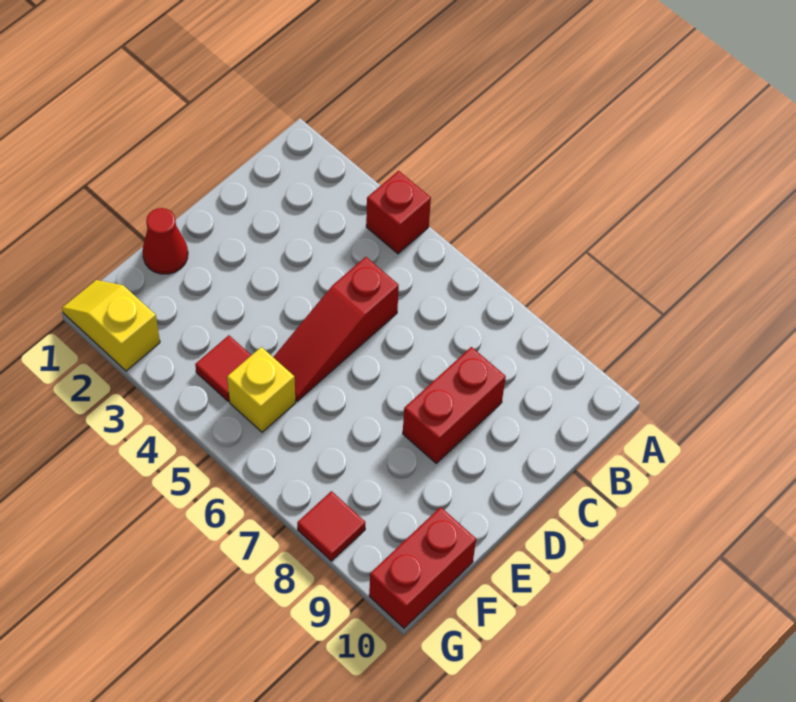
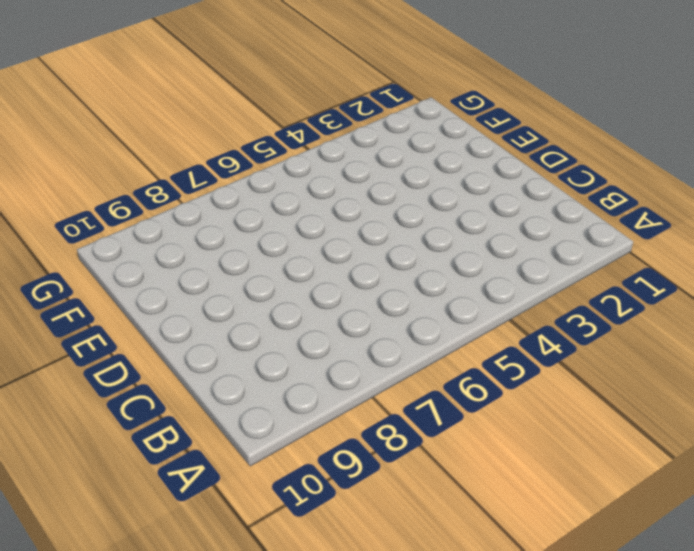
none -> red 1x1 brick [366,171,431,254]
none -> red 1x3 slope [273,257,399,401]

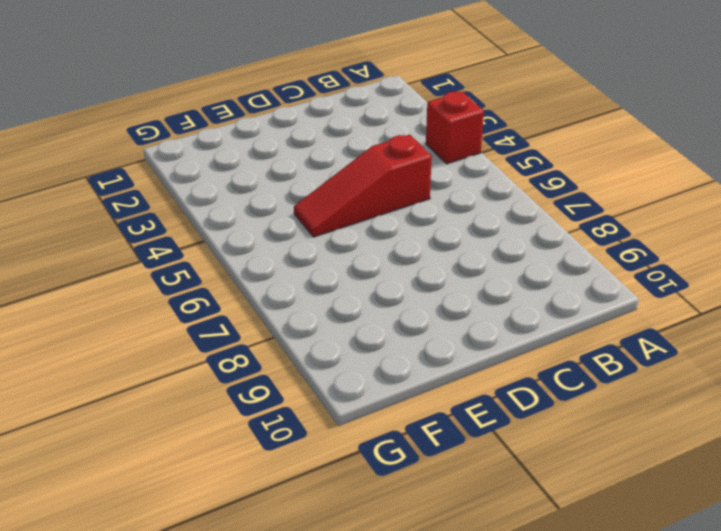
none -> red 1x2 brick [403,347,506,463]
none -> red 1x1 cone [143,208,188,274]

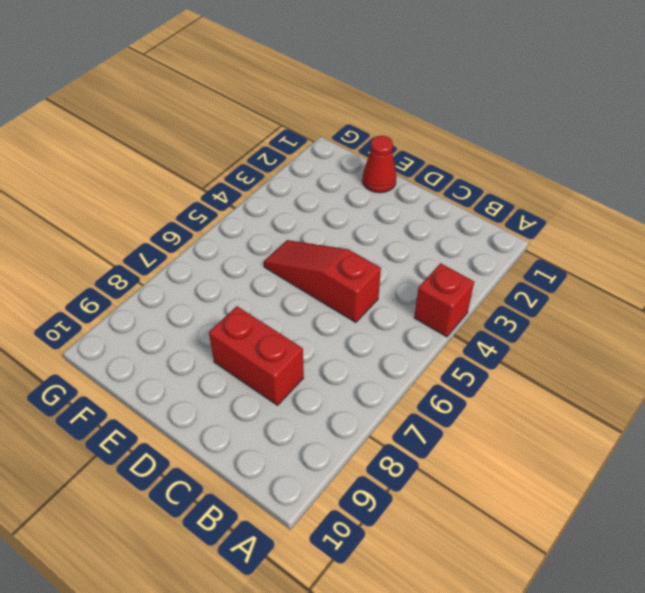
none -> red 1x1 tile [195,335,251,401]
none -> yellow 1x1 brick [227,347,295,432]

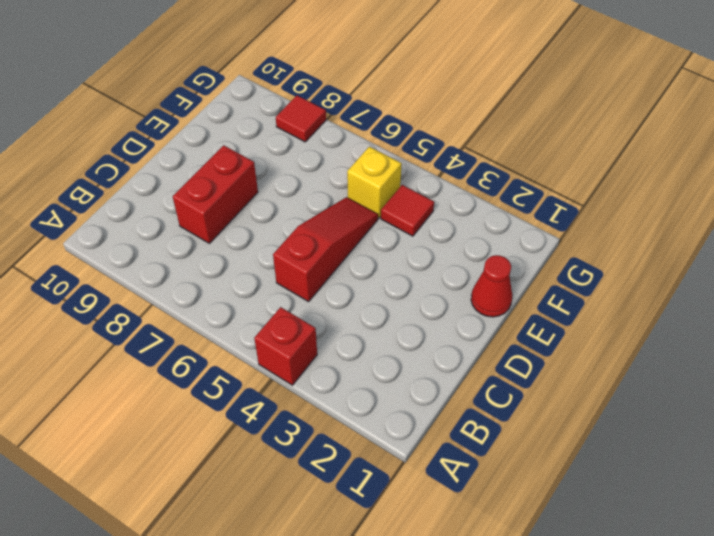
none -> red 1x2 brick [369,507,476,628]
none -> yellow 1x2 slope [62,280,160,371]

